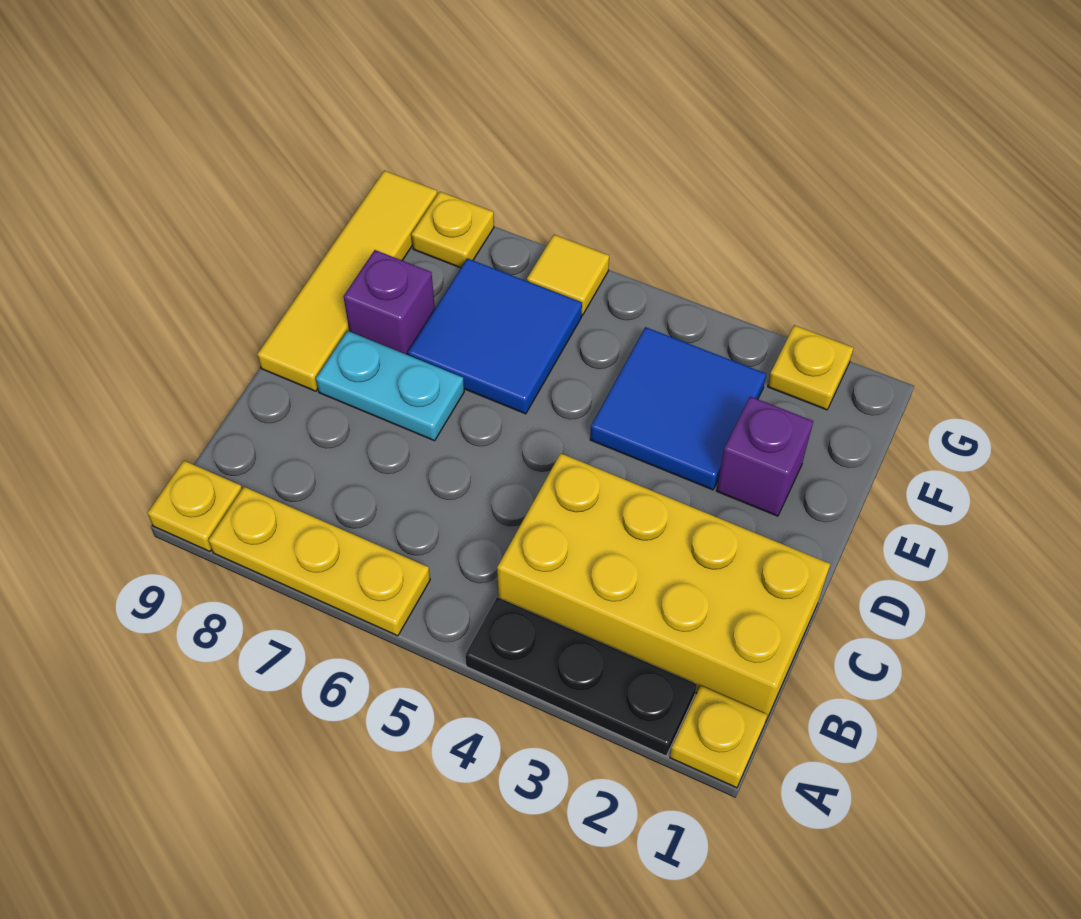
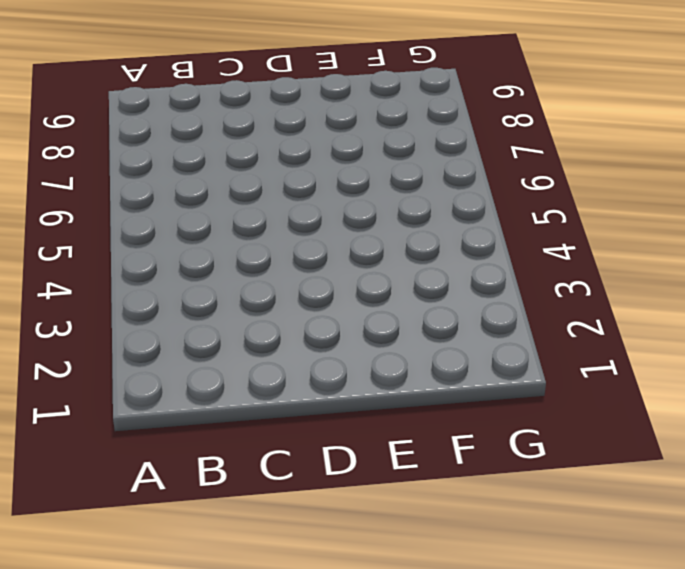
none -> yellow 1x1 plate [670,686,767,788]
none -> black 1x3 plate [465,597,697,756]
none -> yellow 1x3 plate [209,487,430,636]

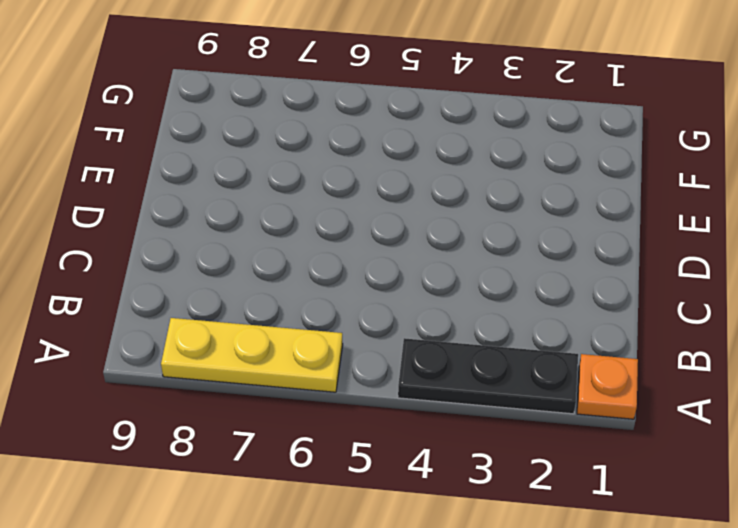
orange 1x1 plate [577,354,638,419] -> yellow 1x1 plate [670,686,767,788]
none -> yellow 1x1 plate [148,461,242,552]
none -> yellow 2x4 brick [497,453,830,720]
none -> cyan 1x2 plate [316,331,464,441]

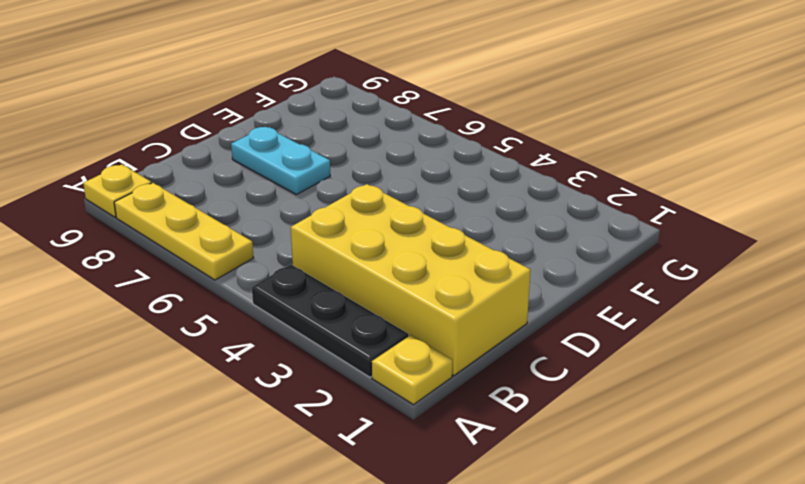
none -> yellow 1x4 tile [257,171,437,391]
none -> purple 1x1 brick [716,396,813,516]
none -> blue 2x2 tile [590,327,766,490]

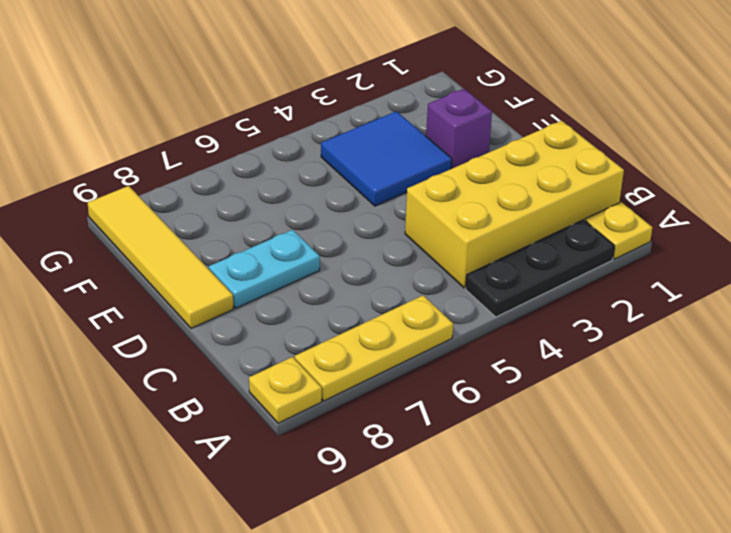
none -> blue 2x2 tile [408,258,582,414]
none -> purple 1x1 brick [343,250,435,355]
none -> yellow 1x1 plate [768,325,853,410]

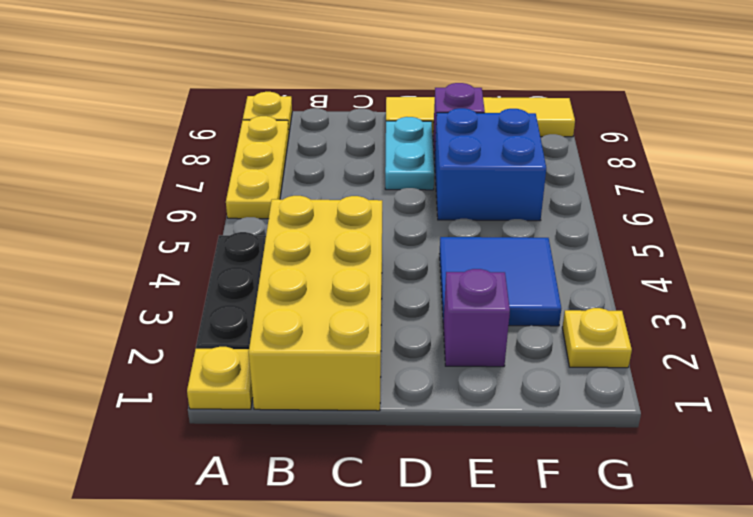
blue 2x2 brick [435,108,546,221] -> blue 2x2 tile [408,258,582,414]
none -> yellow 1x1 tile [527,235,609,315]
none -> yellow 1x1 plate [412,192,494,268]

